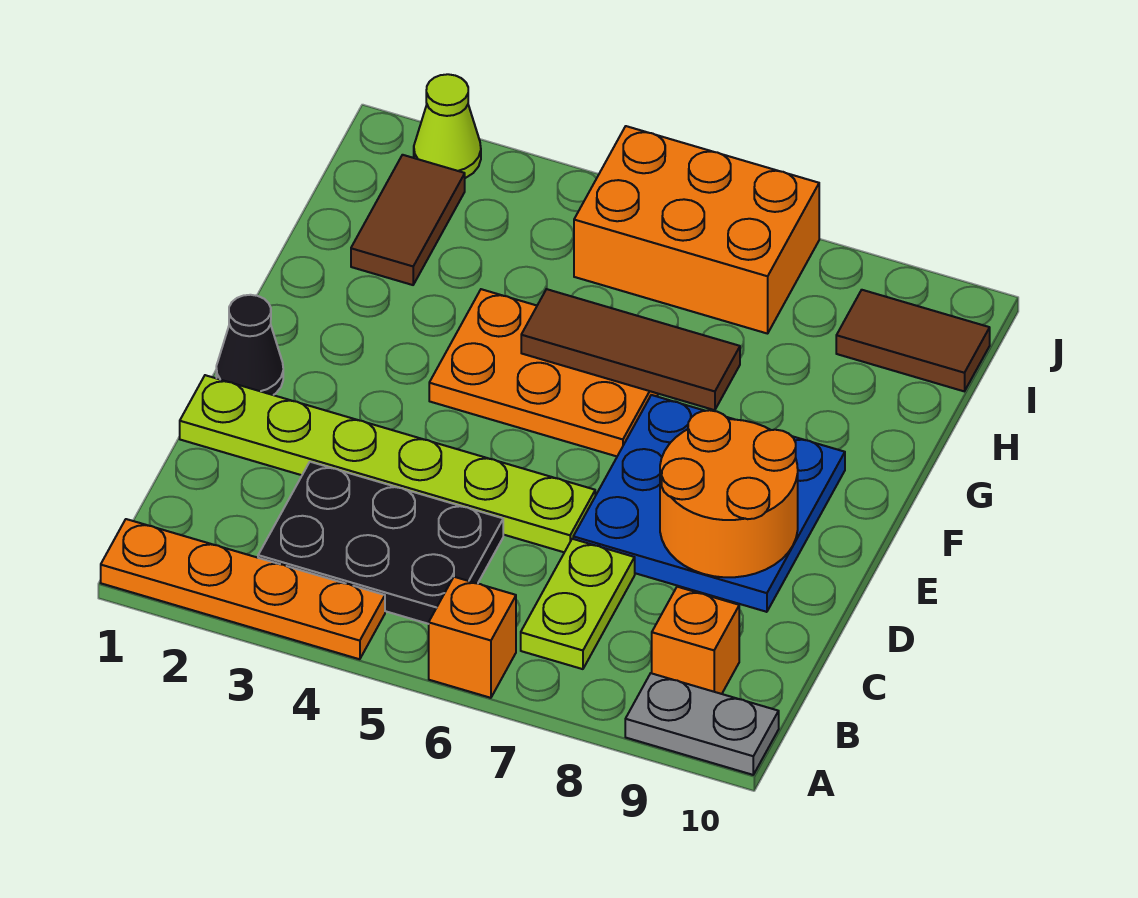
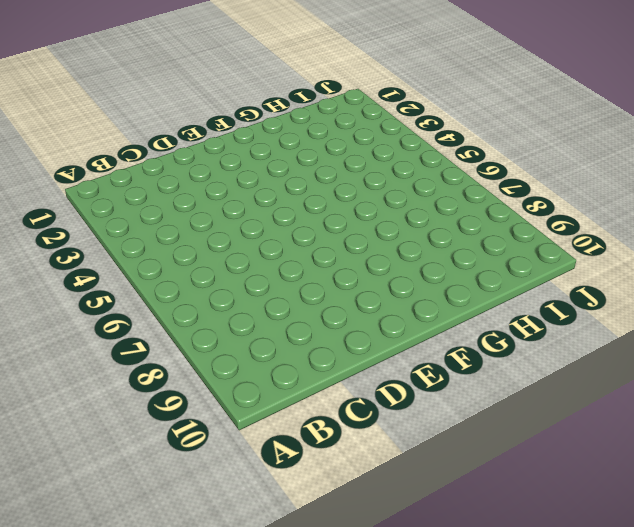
none -> orange 1x4 plate [101,519,385,659]
none -> orange 1x1 brick [429,577,516,698]
none -> grey 1x2 plate [625,673,779,775]

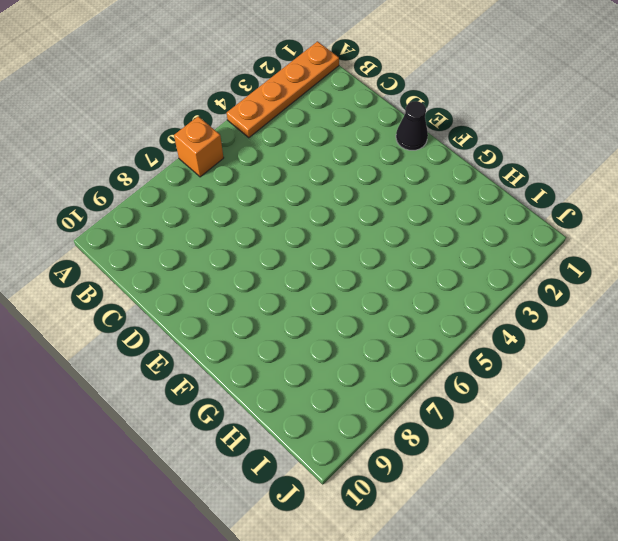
none -> grey 1x2 plate [625,673,779,775]
none -> black 2x3 plate [258,462,503,624]
none -> lime 1x2 plate [521,539,635,669]

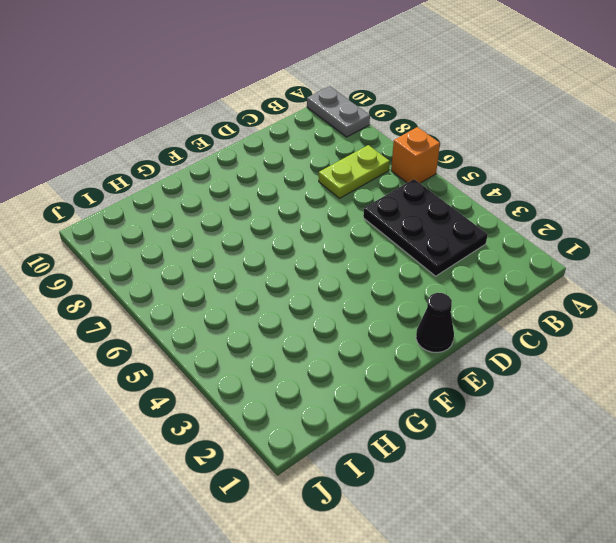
none -> orange 1x4 plate [101,519,385,659]
none -> orange 1x1 brick [652,587,739,694]
none -> lime 1x6 plate [180,375,595,552]

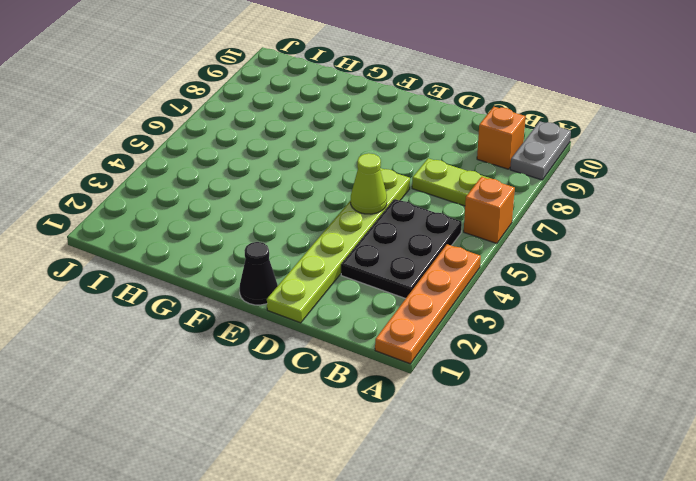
lime 1x1 cone [351,153,387,214] -> lime 1x1 cone moved to [414,74,481,178]
none -> blue 3x3 plate [573,395,845,612]
none -> orange 2x3 plate [429,289,658,456]
none -> brown 1x2 tile [351,155,465,285]

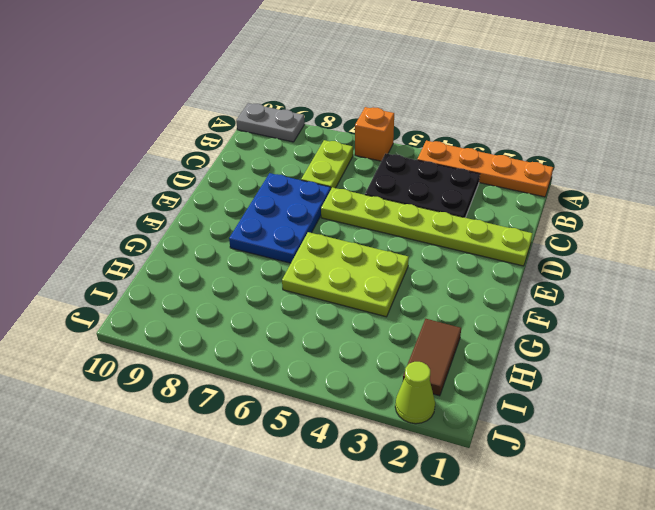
blue 2x3 plate [229,173,331,263] -> blue 3x3 plate [573,395,845,612]
lime 2x3 plate [282,232,409,317] -> orange 2x3 plate [429,289,658,456]
none -> orange 1x1 brick [652,587,739,694]
none -> black 1x1 cone [216,295,283,395]
none -> orange 2x3 brick [574,126,819,334]

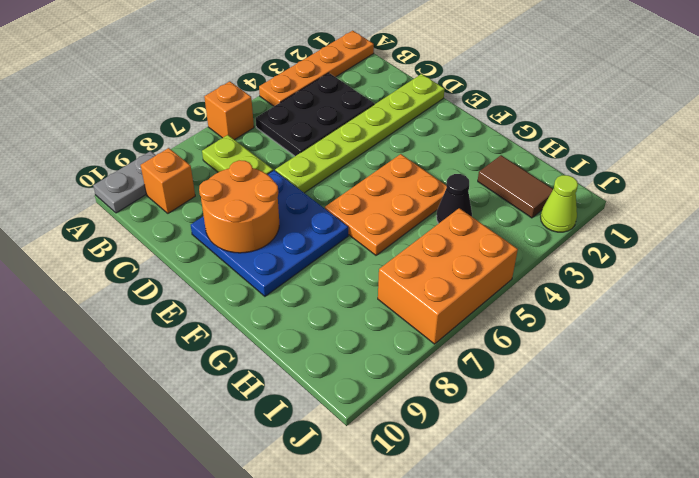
black 1x1 cone [436,174,472,224] -> black 1x1 cone moved to [216,295,283,395]
none -> brown 1x2 tile [836,290,990,391]
none -> brown 1x3 tile [521,289,740,410]

